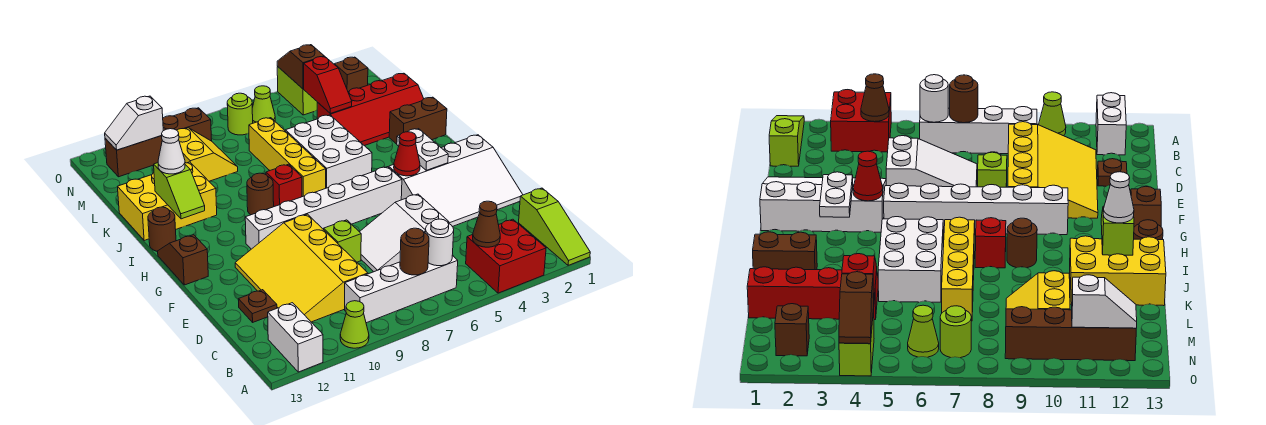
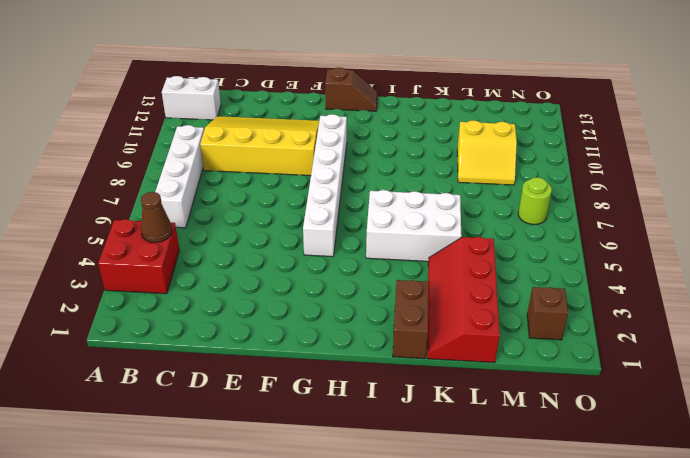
none -> lime 1x3 slope [519,188,590,265]
none -> lime 1x1 cone [340,301,369,348]
none -> white 2x3 slope [360,194,449,272]
none -> brown 1x1 plate [238,290,277,322]

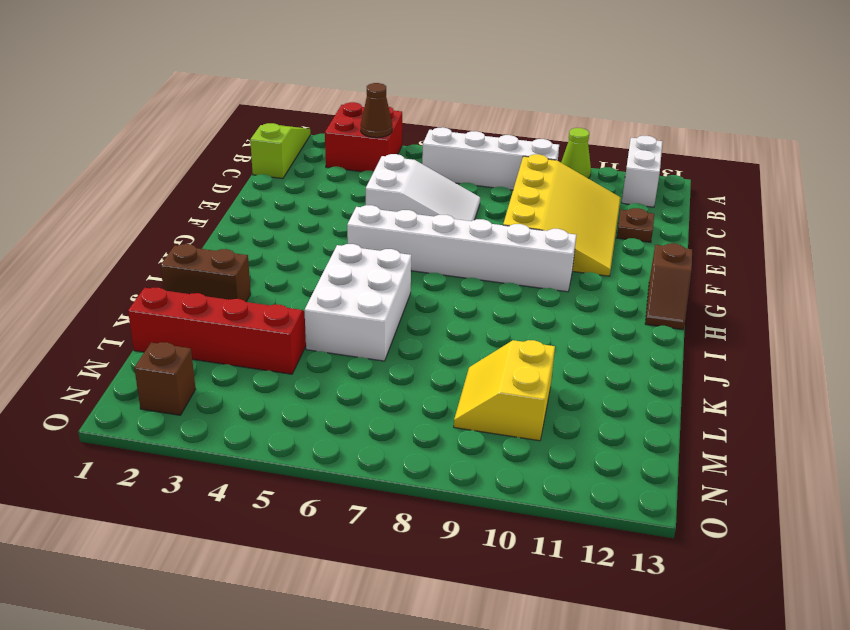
none -> white 3x4 slope [389,135,523,227]
none -> lime 1x1 brick [324,220,361,262]
none -> yellow 1x4 brick [249,118,326,197]
none -> red 1x1 brick [266,164,302,207]

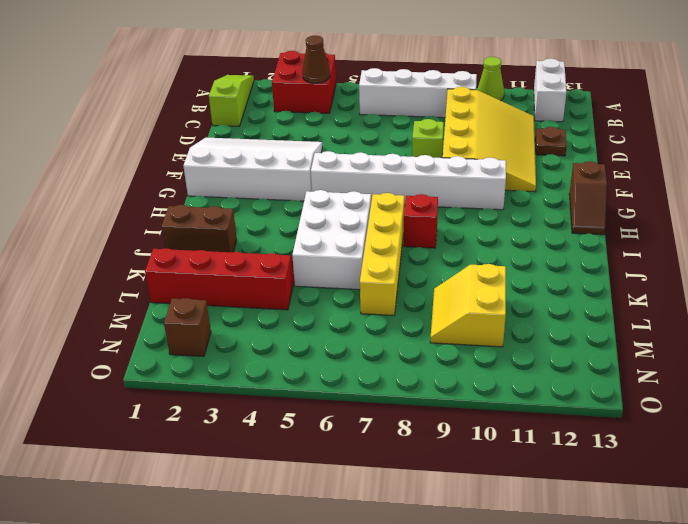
none -> white 2x3 slope [360,194,449,272]
none -> brown 1x1 round brick [247,173,274,215]
none -> brown 1x1 round brick [148,207,176,252]
none -> yellow 2x3 brick [118,162,217,241]

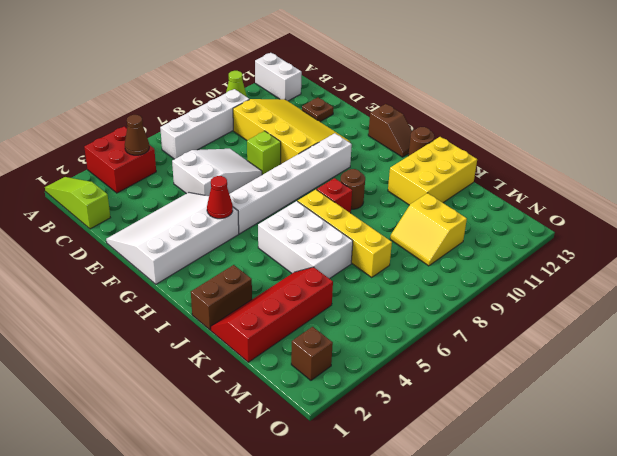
none -> lime 1x2 brick [277,67,317,115]
none -> lime 1x1 cone [252,86,275,123]
none -> lime 1x1 round brick [227,93,253,135]
none -> brown 1x4 brick [105,108,212,177]

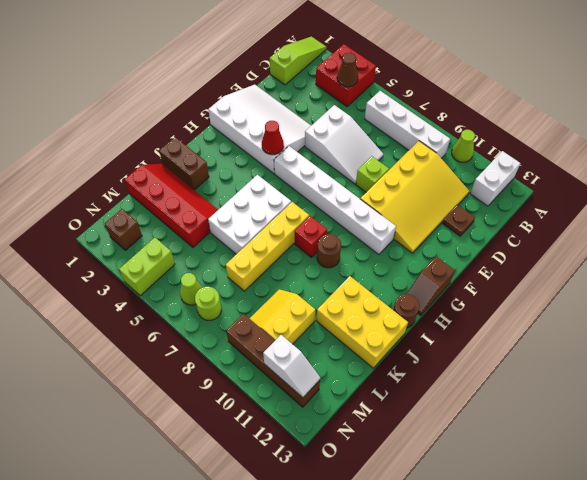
none -> white 1x1 round brick [425,219,454,266]
none -> brown 1x1 round brick [400,228,429,275]
none -> white 1x2 plate [397,129,448,170]
none -> lime 1x2 slope [154,163,205,219]

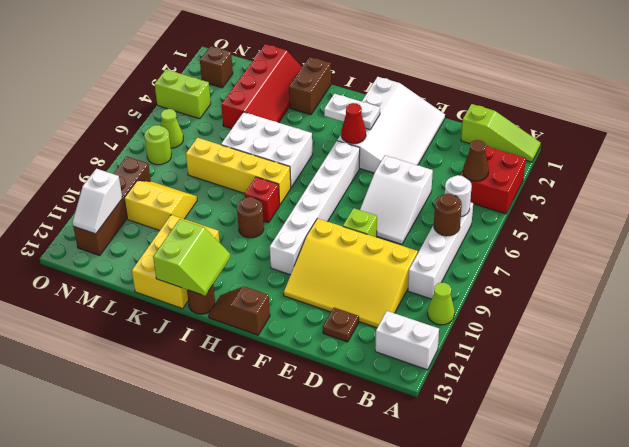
lime 2x2 slope [153,219,230,296] -> lime 1x2 slope [154,163,205,219]
none -> red 1x2 slope [304,57,352,113]
none -> brown 1x2 slope [277,45,324,89]
none -> white 1x1 cone [158,129,185,174]

